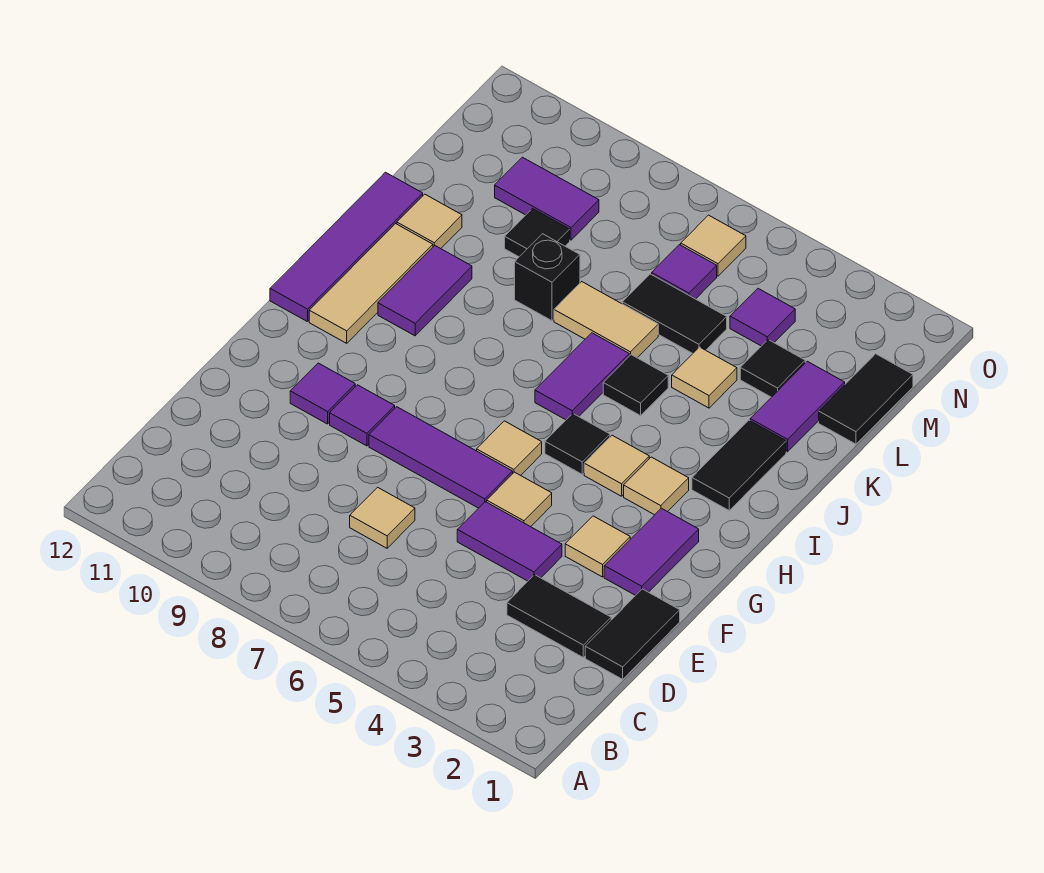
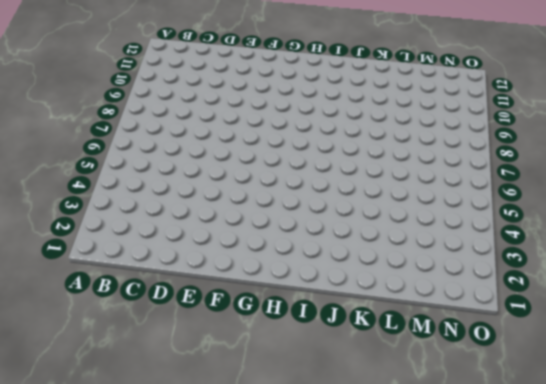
none -> black 1x2 tile [585,589,680,679]
none -> black 1x2 tile [507,575,611,657]
none -> tan 1x1 tile [350,487,415,548]
none -> purple 1x2 tile [457,502,562,581]

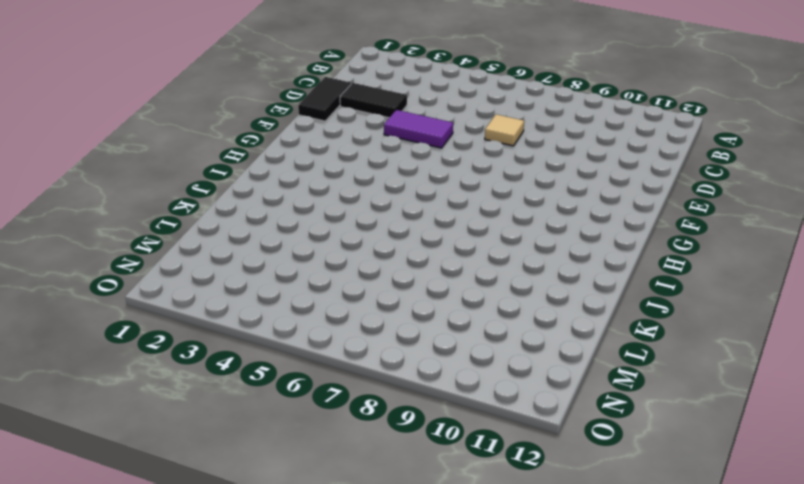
none -> purple 1x2 tile [604,508,699,595]
none -> tan 1x1 tile [565,516,630,577]
none -> tan 1x1 tile [487,472,552,527]
none -> purple 1x3 tile [369,407,513,508]

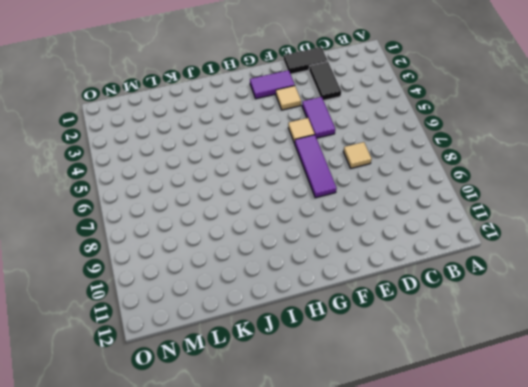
none -> purple 1x1 tile [330,385,395,446]
none -> purple 1x1 tile [290,363,355,424]
none -> tan 1x1 tile [477,421,542,475]
none -> tan 1x1 tile [624,457,689,515]

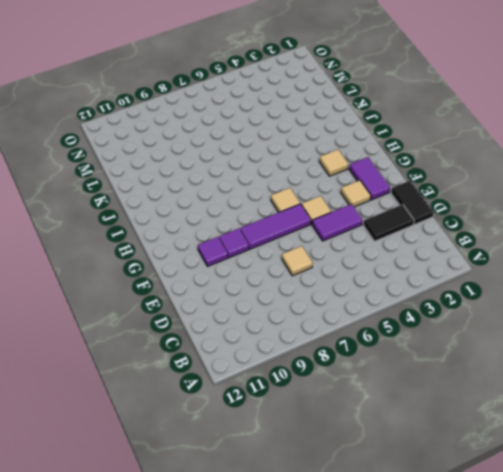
none -> tan 1x1 tile [584,435,649,496]
none -> black 1x1 tile [545,414,610,474]
none -> tan 1x3 tile [309,224,433,343]
none -> purple 1x4 tile [270,172,423,322]

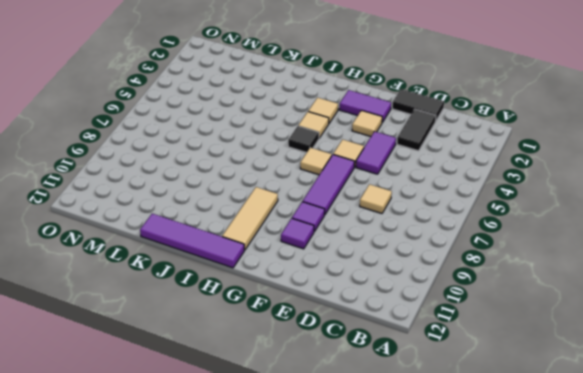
tan 1x3 tile [222,187,278,250] -> tan 1x3 tile turned to [309,224,433,343]
none -> black 1x2 tile [692,420,786,510]
none -> purple 1x2 tile [535,333,629,420]
none -> purple 1x2 tile [378,246,472,336]
none -> black 1x1 tile [603,355,668,416]

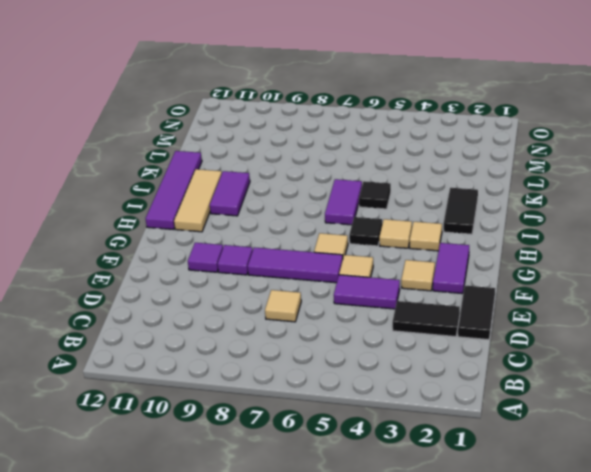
none -> purple 1x2 tile [750,361,845,452]
none -> tan 1x1 tile [672,347,737,408]
none -> tan 1x2 tile [554,282,658,358]
none -> black 1x1 brick [515,234,580,321]

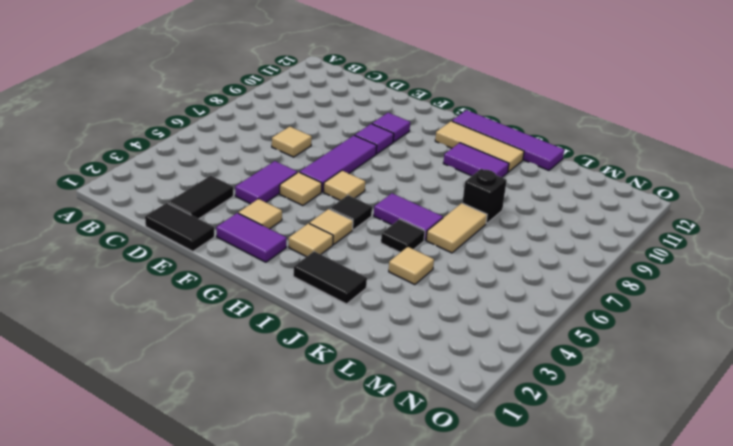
none -> purple 1x2 tile [750,361,845,452]
none -> tan 1x1 tile [397,194,462,249]
none -> black 1x2 tile [819,354,913,444]
none -> black 1x1 tile [740,340,805,397]

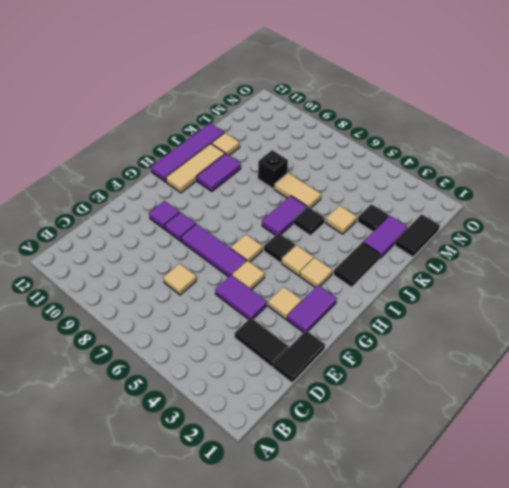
none -> black 1x2 tile [622,274,727,353]
none -> black 1x1 tile [505,209,570,257]
none -> purple 1x1 tile [730,289,795,346]
none -> purple 1x1 tile [652,245,717,299]

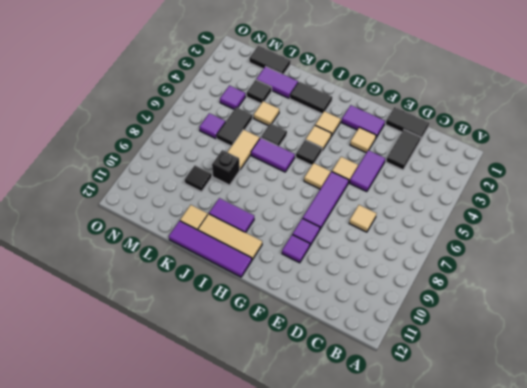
none -> purple 1x2 tile [495,157,599,240]
none -> tan 1x1 tile [681,215,746,276]

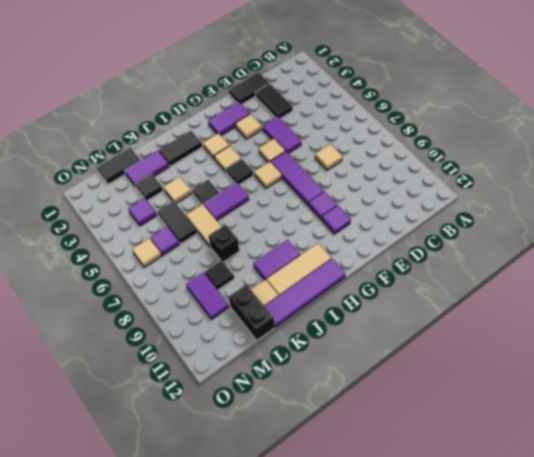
black 1x2 brick [229,284,274,340] -> none

